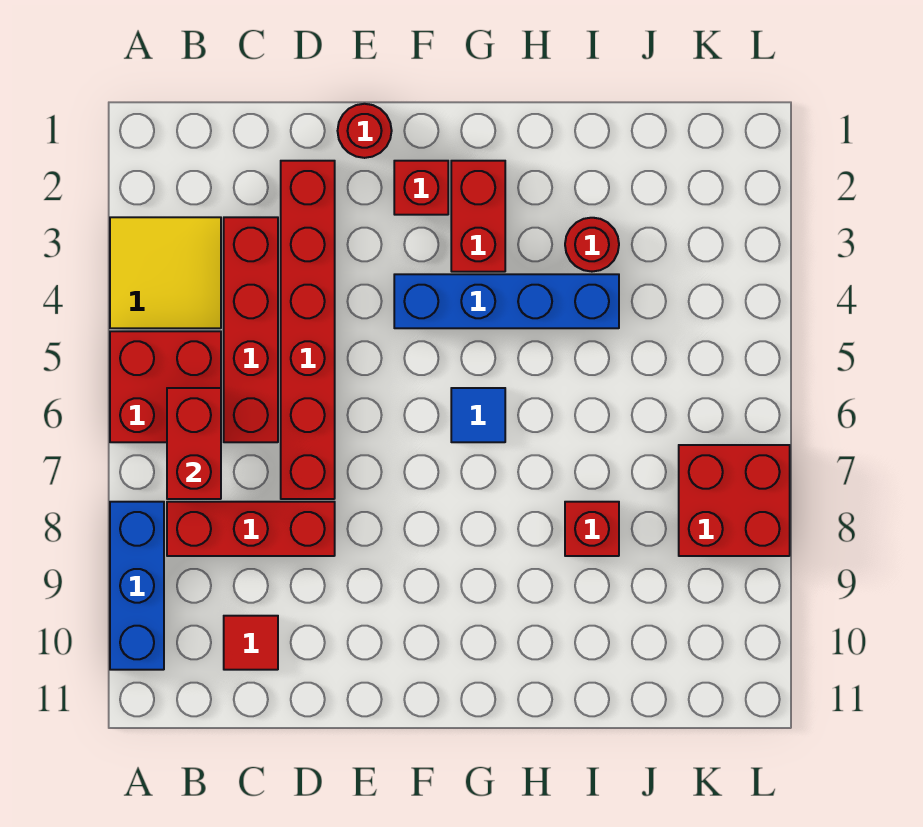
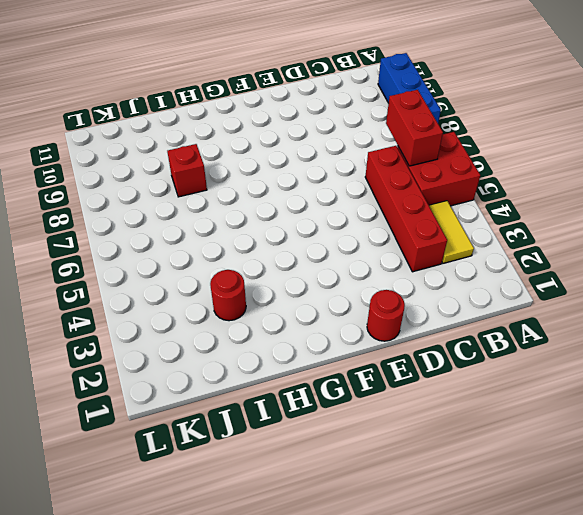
yellow 1x2 tile [429,201,474,263] -> yellow 2x2 tile [110,217,221,328]
none -> red 1x3 brick [167,502,335,556]
none -> red 1x1 tile [224,616,278,670]
none -> red 1x6 brick [281,161,335,499]

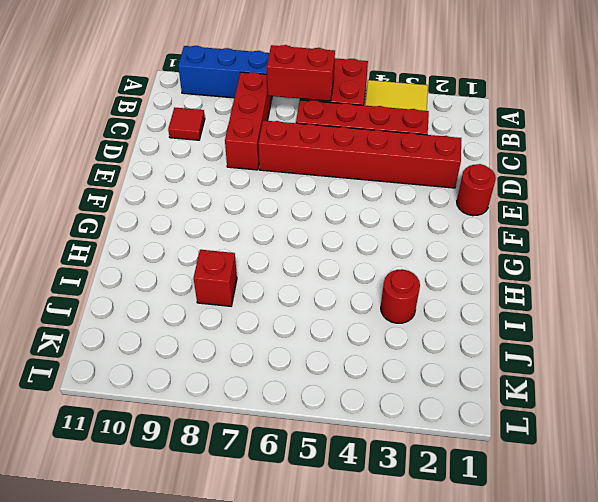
none -> red 1x1 brick [394,161,448,215]
none -> blue 1x4 brick [394,274,619,328]
none -> red 1x2 brick [451,161,505,272]

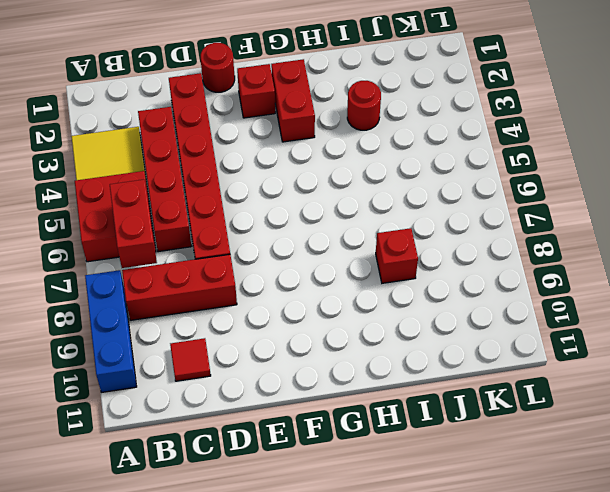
none -> blue 1x4 brick [394,274,619,328]
none -> blue 1x1 tile [451,388,505,442]
none -> red 2x2 brick [679,445,790,556]

